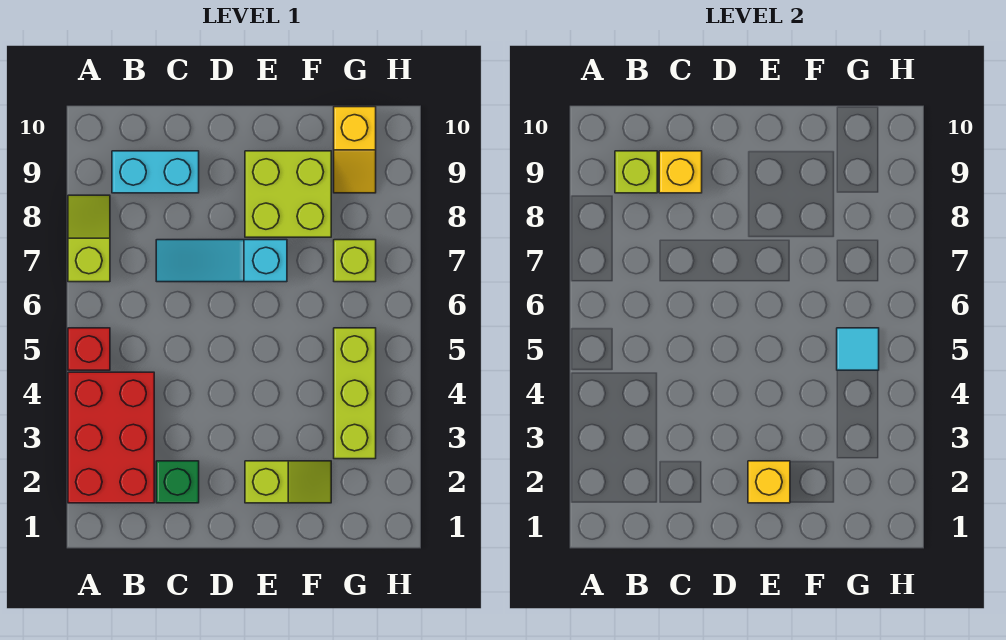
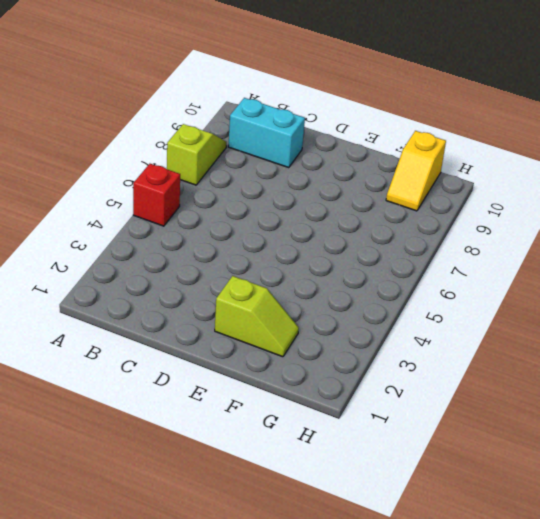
none -> red 2x3 brick [68,372,154,503]
none -> green 1x1 brick [156,461,199,503]
none -> cyan 1x3 slope [156,240,287,282]

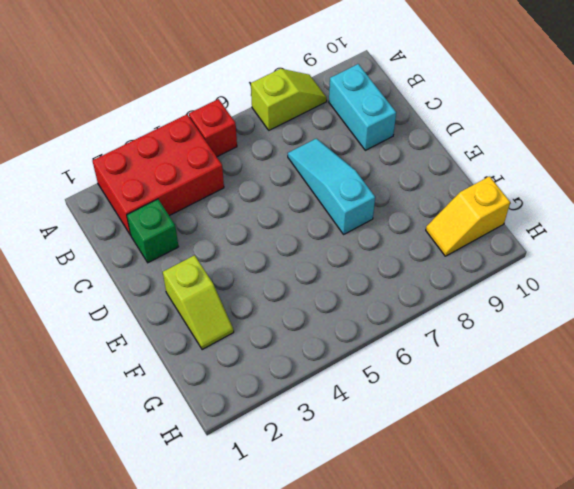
none -> lime 2x2 brick [245,151,331,237]
none -> lime 1x3 brick [334,328,376,459]
none -> lime 1x1 brick [334,240,376,282]

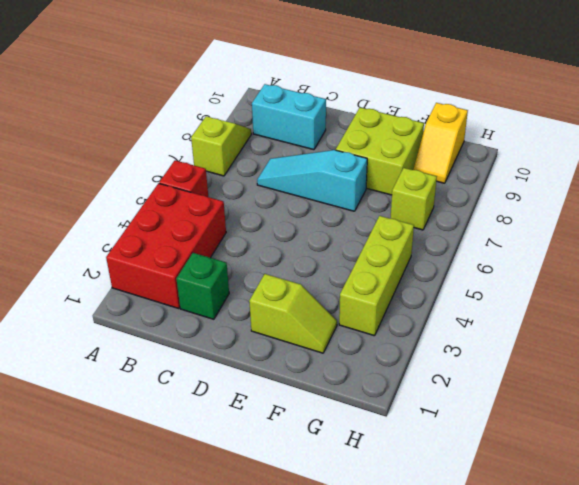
none -> lime 1x1 brick [615,151,657,193]
none -> yellow 1x1 brick [659,151,702,193]
none -> yellow 1x1 brick [748,461,790,503]

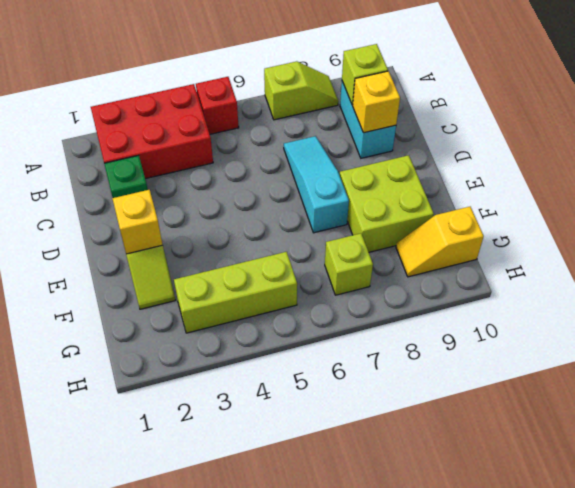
none -> cyan 1x1 tile [837,328,879,370]

